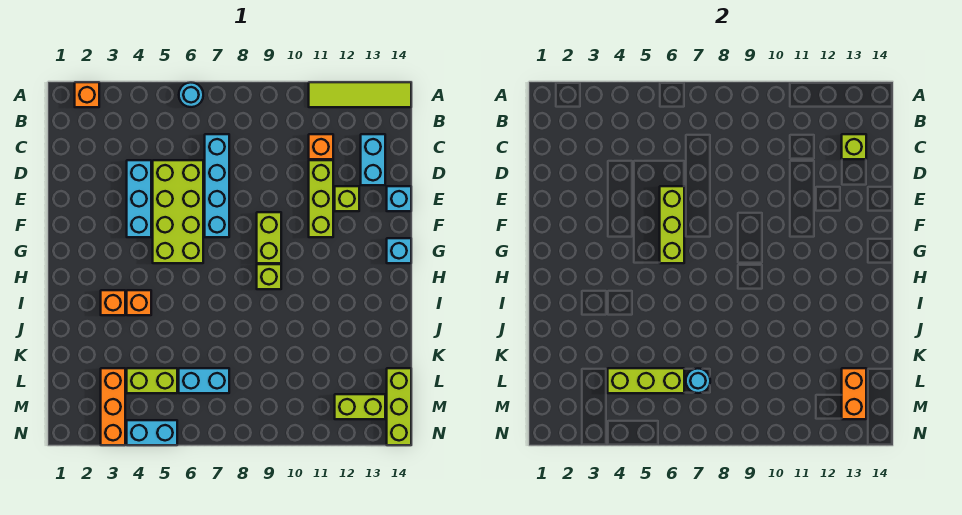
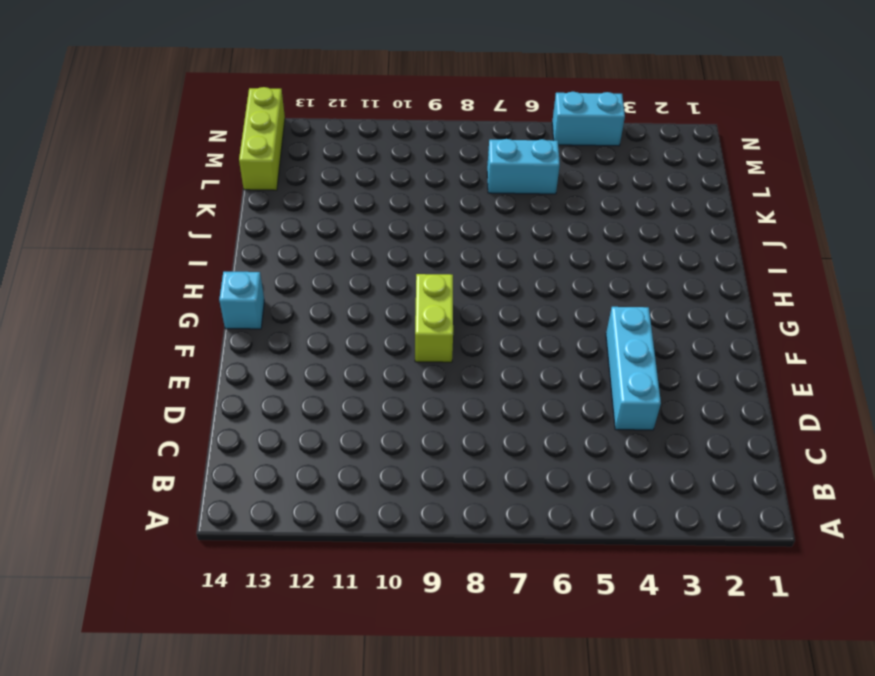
none -> orange 1x1 brick [75,82,99,107]
none -> cyan 1x1 round brick [179,83,203,107]
none -> lime 1x4 tile [309,82,411,107]

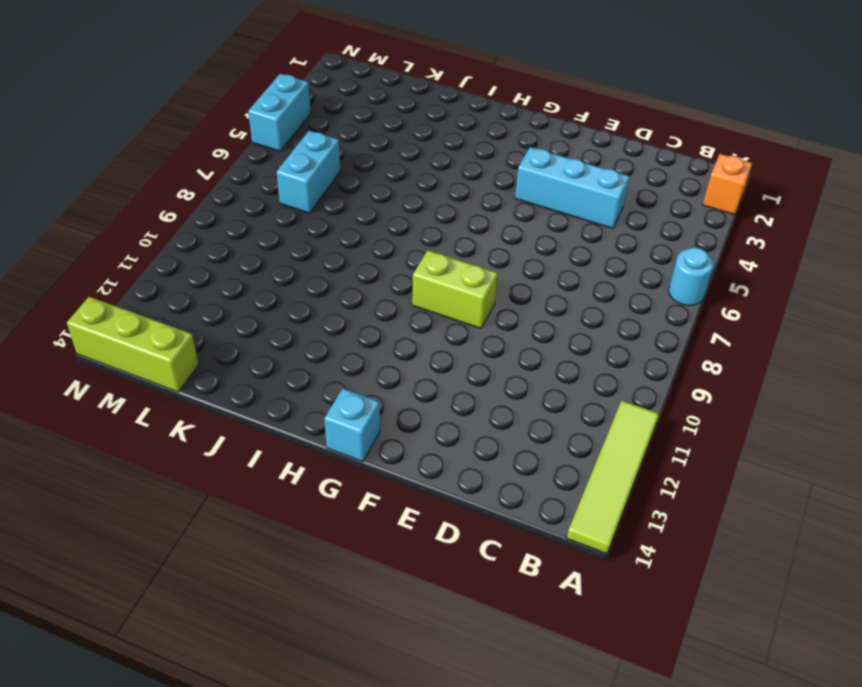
none -> cyan 1x4 brick [205,134,229,237]
none -> orange 1x1 brick [309,134,333,159]
none -> cyan 1x2 brick [361,134,385,185]

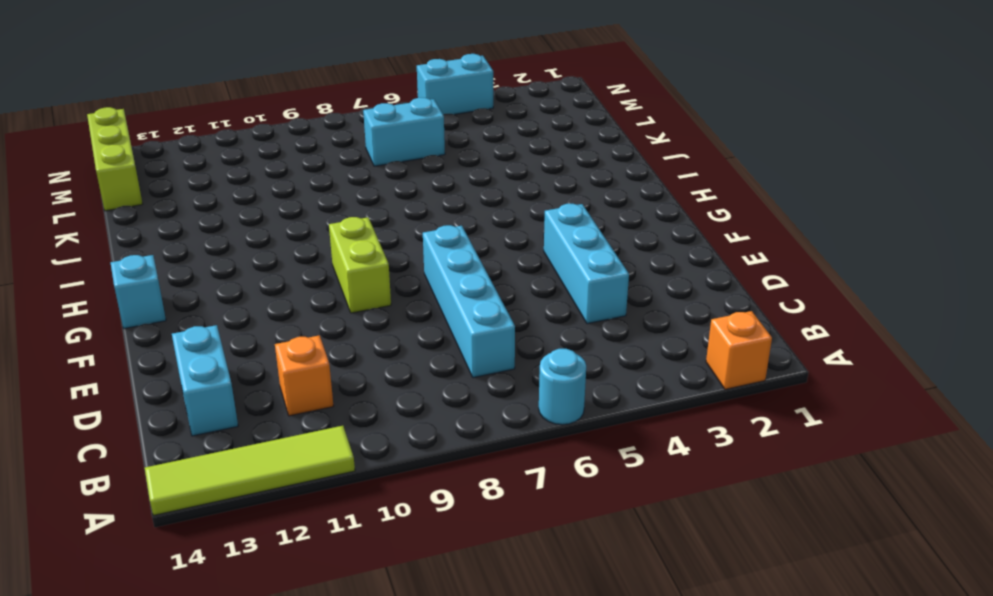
none -> lime 2x4 brick [153,160,203,263]
none -> lime 1x3 brick [309,160,333,237]
none -> lime 1x1 brick [335,186,359,211]

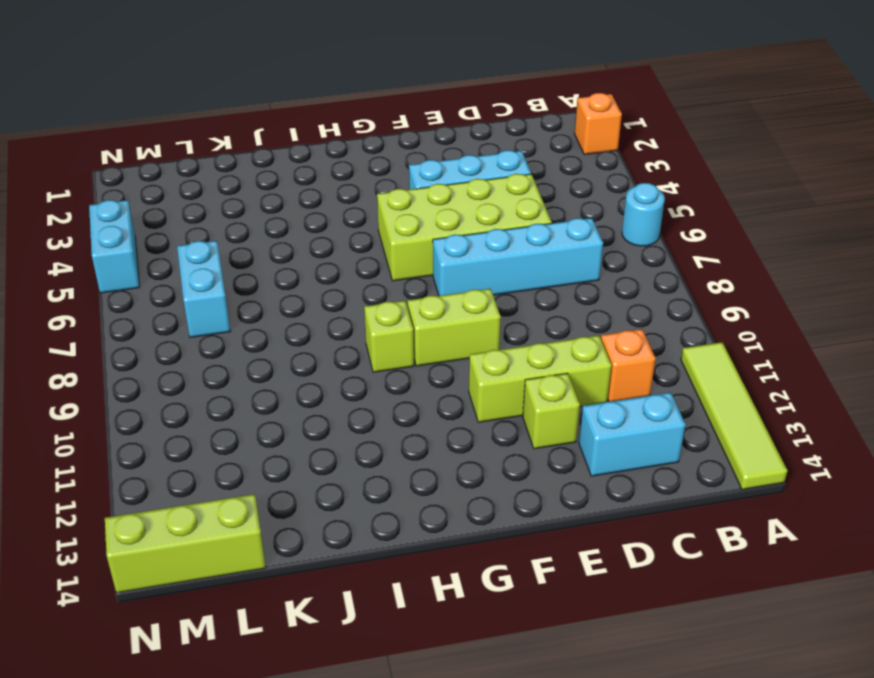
none -> cyan 1x1 brick [387,186,411,211]
none -> cyan 1x1 brick [387,238,411,263]
none -> orange 1x1 brick [101,290,125,315]

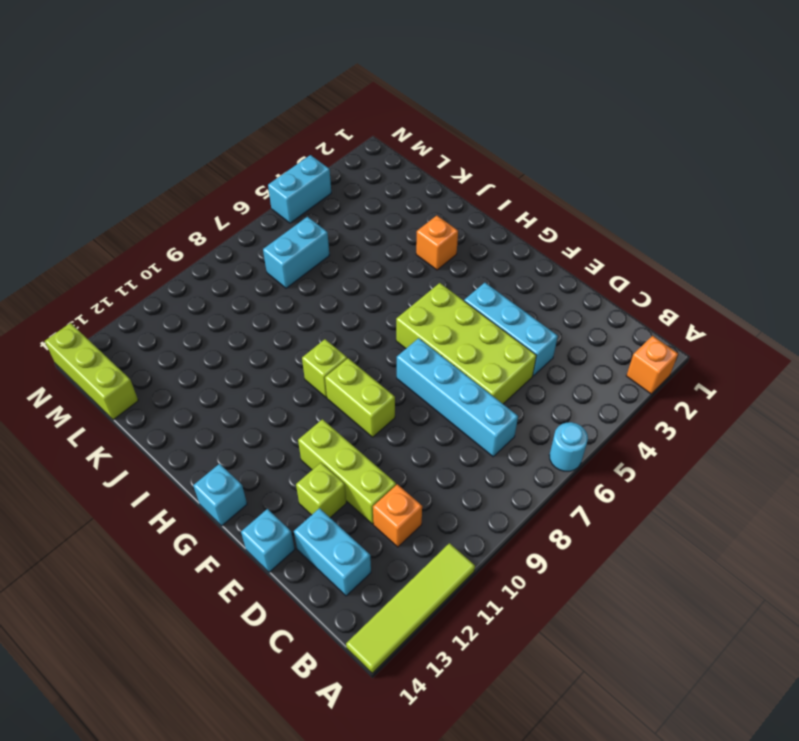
none -> orange 1x1 brick [127,290,151,315]
none -> orange 1x3 brick [101,368,125,445]
none -> lime 1x2 brick [127,368,177,393]

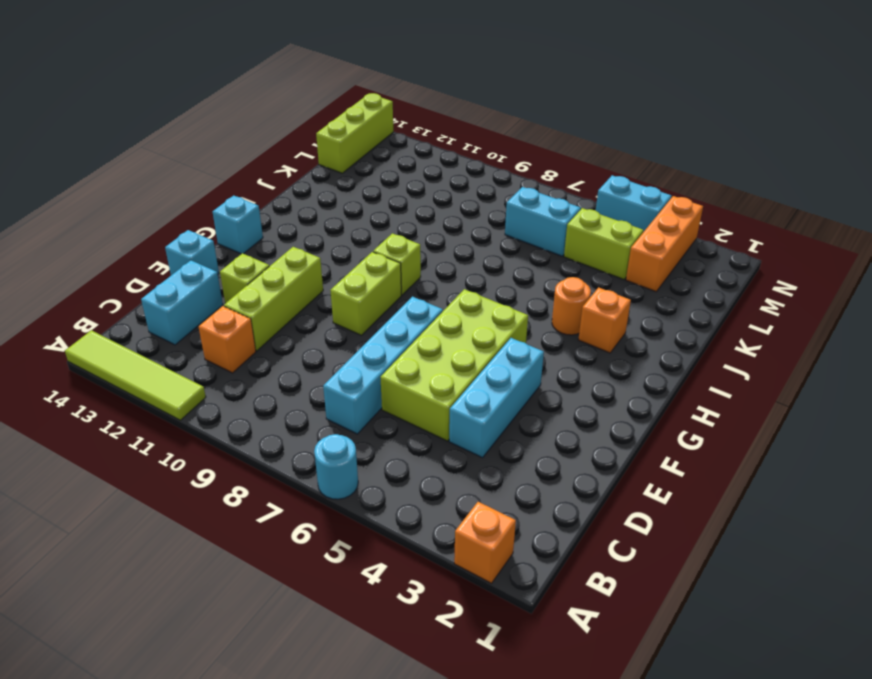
orange 1x1 round brick [552,277,591,335] -> orange 1x1 brick [127,290,151,315]
none -> lime 1x2 brick [335,394,385,419]
none -> lime 1x1 brick [842,134,866,159]
none -> lime 1x3 brick [660,186,684,263]

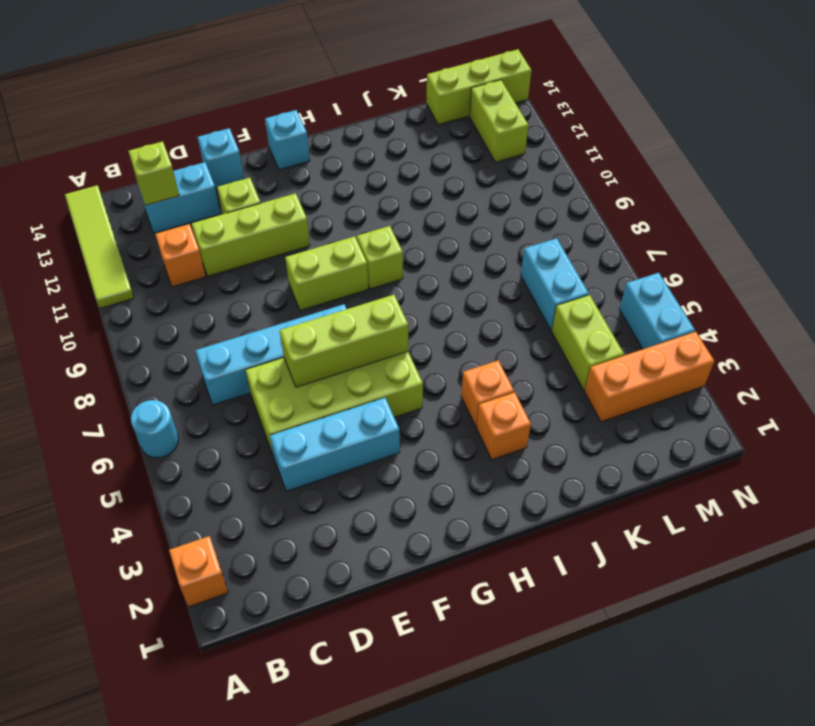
none -> lime 1x3 brick [608,368,684,393]
none -> cyan 1x1 round brick [686,369,710,393]
none -> orange 1x2 brick [842,368,866,419]

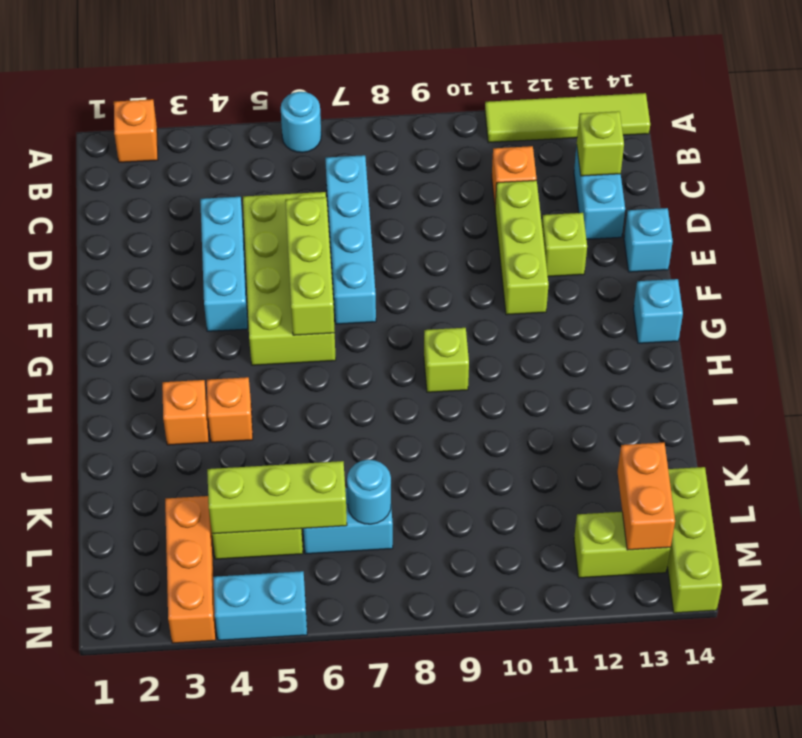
none -> lime 1x2 brick [257,212,281,263]

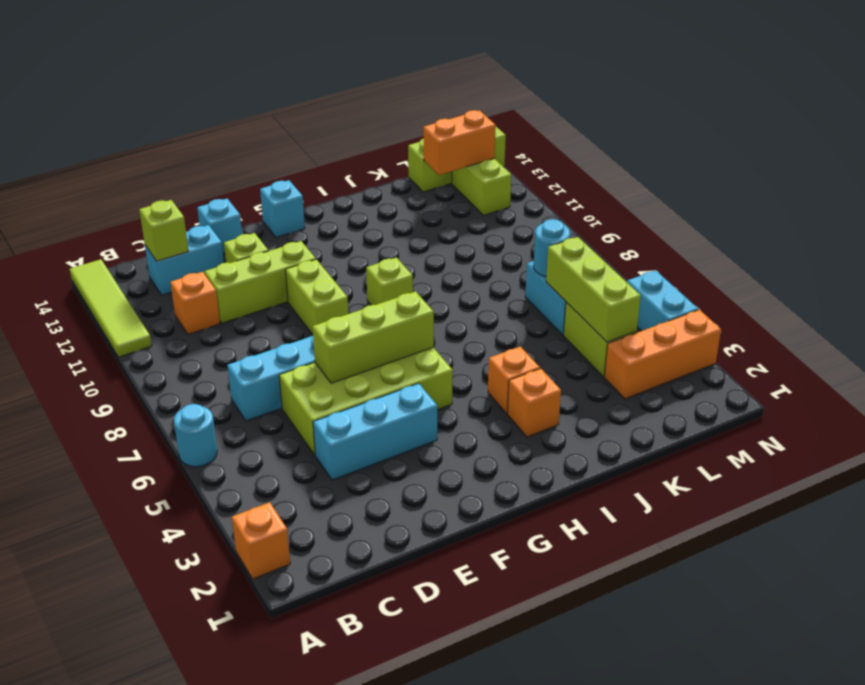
lime 1x2 brick [286,259,348,334] -> lime 1x2 brick turned to [257,212,281,263]

